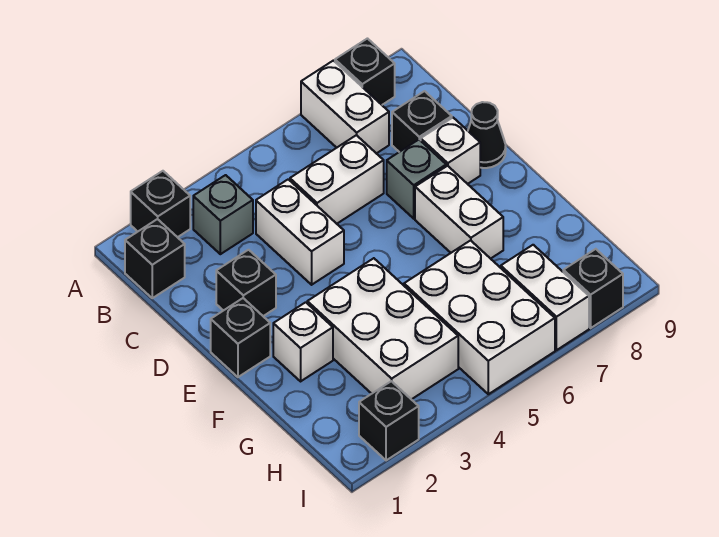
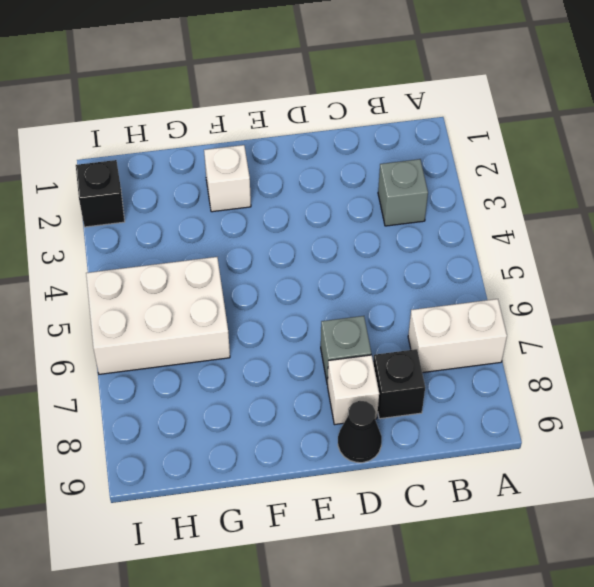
none -> black 1x1 brick [131,171,190,237]
none -> black 1x1 brick [335,39,395,105]
none -> black 1x1 brick [125,219,185,298]

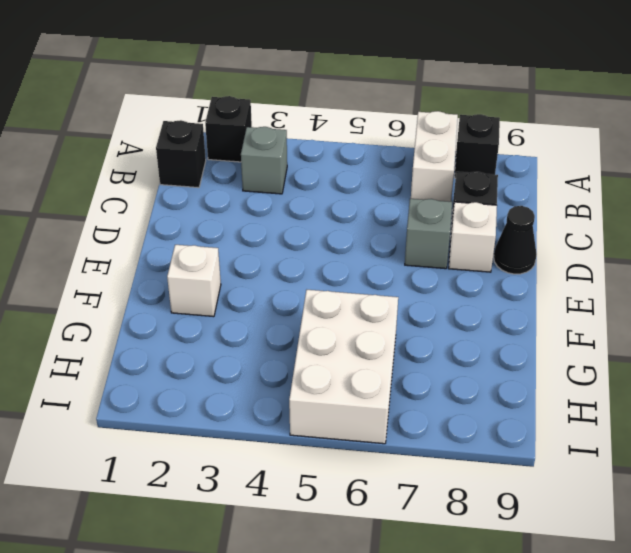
none -> white 1x2 brick [256,179,344,285]
none -> white 1x2 brick [290,135,384,224]
none -> black 1x1 brick [216,250,276,316]

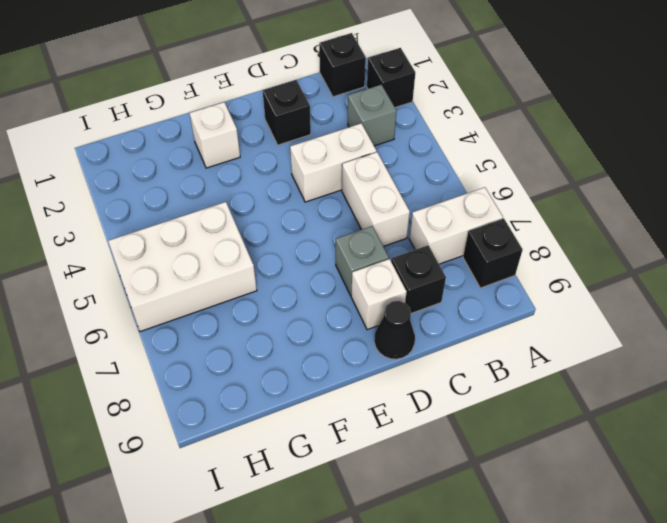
none -> black 1x1 brick [211,298,270,377]
none -> white 1x2 brick [415,166,503,259]
none -> white 2x3 brick [307,258,458,399]

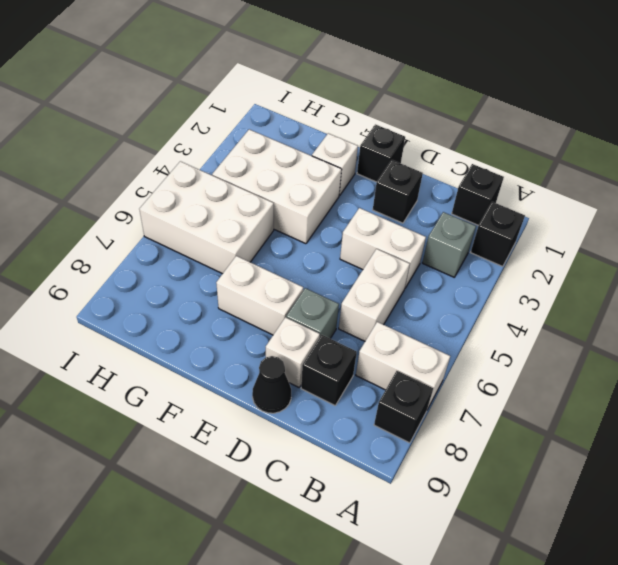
none -> white 1x2 brick [501,245,589,350]
none -> black 1x1 brick [359,381,419,460]
none -> black 1x1 brick [563,249,623,328]

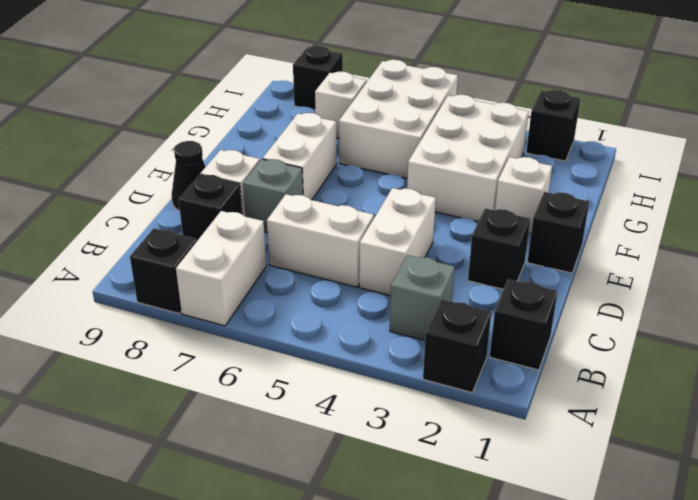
white 1x1 brick [315,72,366,138] -> white 1x2 brick [501,245,589,350]

